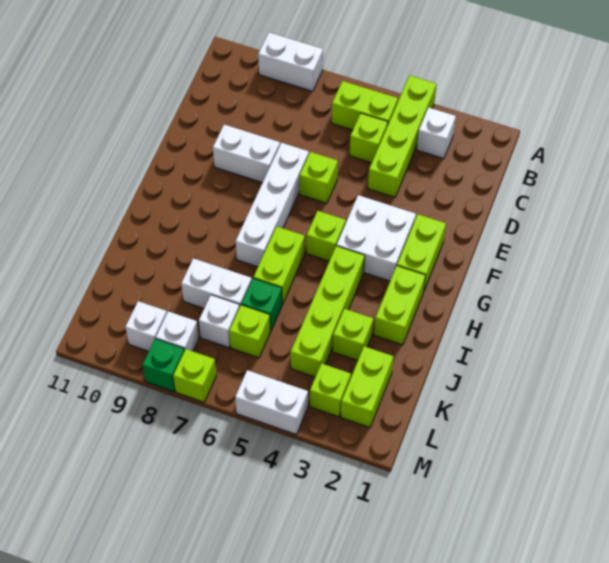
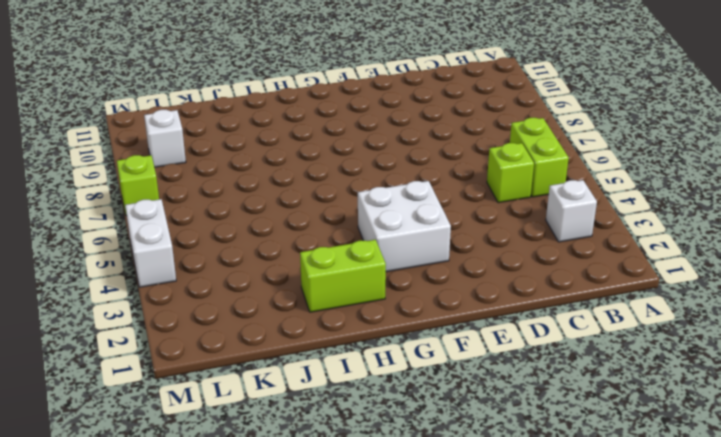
none -> lime 1x4 brick [368,75,436,197]
none -> white 1x2 brick [258,33,323,91]
none -> lime 1x1 brick [300,152,338,203]

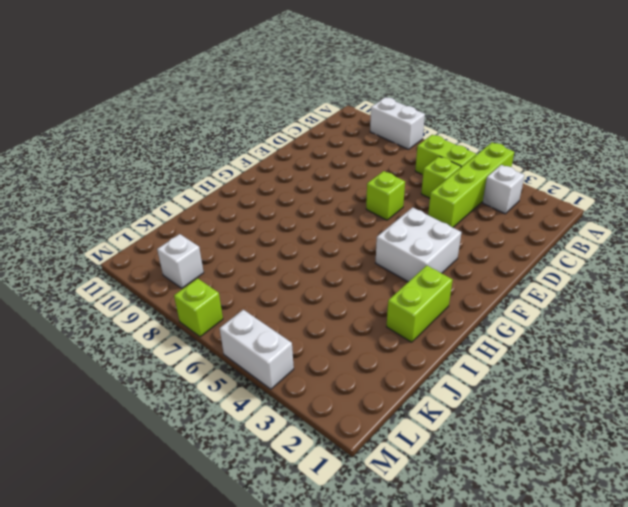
none -> white 1x4 brick [236,142,309,267]
none -> white 1x2 brick [213,125,280,183]
none -> lime 1x2 brick [397,214,446,290]

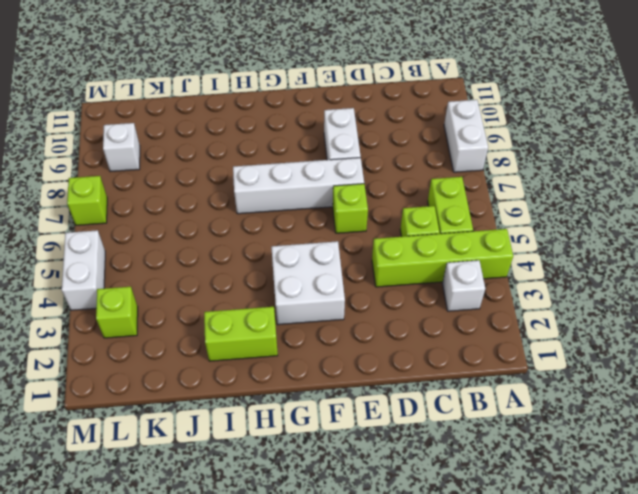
none -> lime 1x2 brick [397,214,446,290]
none -> lime 1x1 brick [307,211,346,261]
none -> lime 1x4 brick [291,246,365,377]

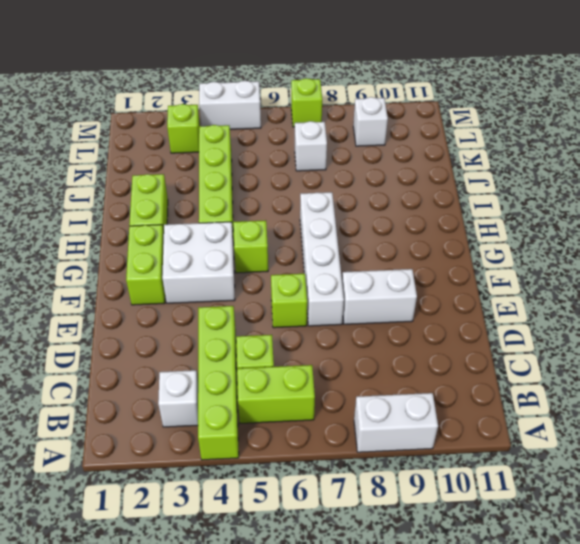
none -> lime 1x2 brick [254,226,305,305]
none -> lime 1x1 brick [333,309,373,360]
none -> green 1x1 brick [242,278,282,331]

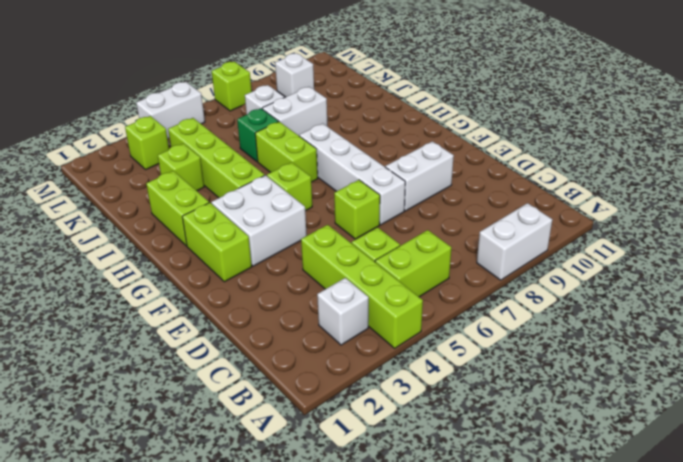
none -> lime 1x2 brick [341,346,393,428]
none -> lime 1x1 brick [229,305,270,358]
none -> white 1x1 brick [156,311,199,351]

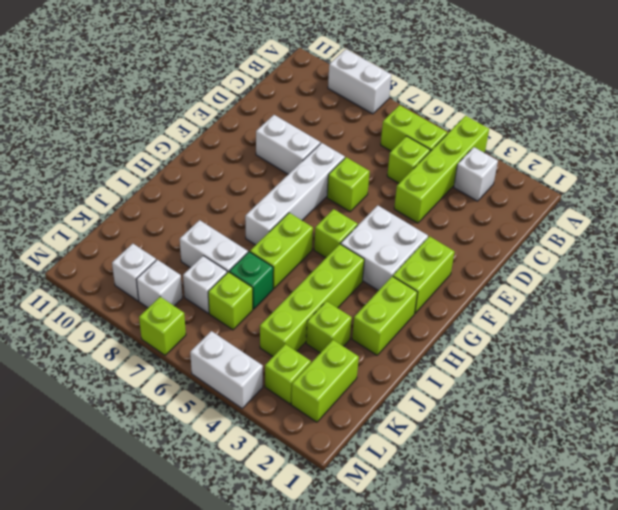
none -> green 1x1 brick [143,339,184,392]

